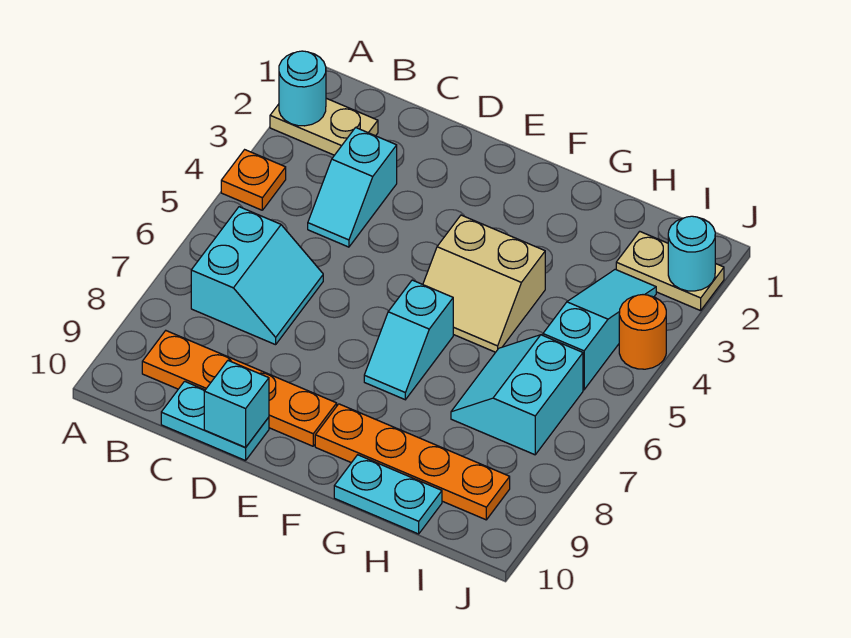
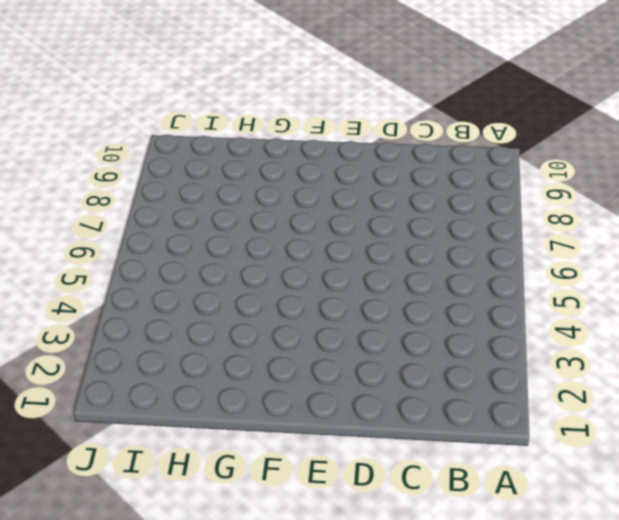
none -> tan 1x2 plate [270,98,378,155]
none -> orange 1x1 plate [221,150,286,210]
none -> cyan 2x2 slope [191,207,323,345]

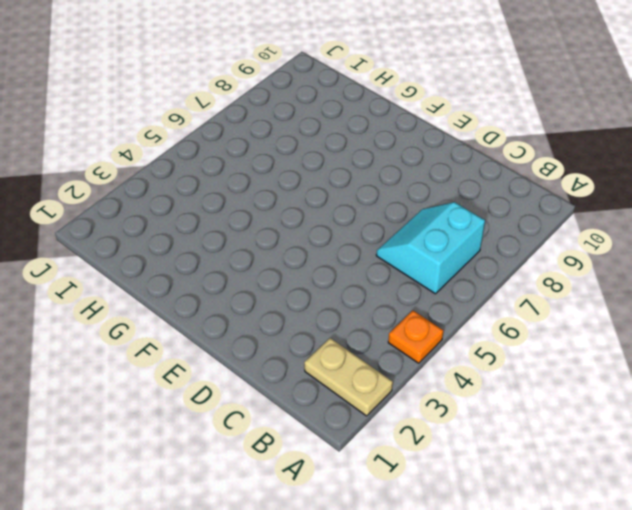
none -> orange 1x4 plate [142,331,337,446]
none -> cyan 1x2 slope [308,128,397,247]
none -> cyan 1x2 plate [161,381,269,461]

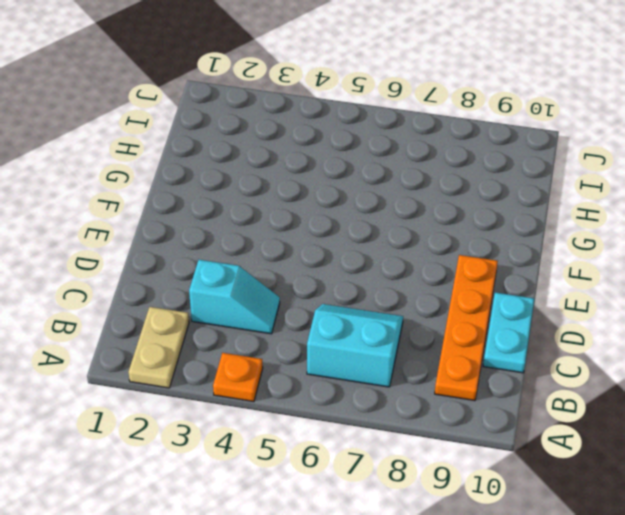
none -> tan 2x2 slope [423,215,545,352]
none -> cyan 1x2 slope [364,280,453,400]
none -> orange 1x4 plate [315,404,510,520]

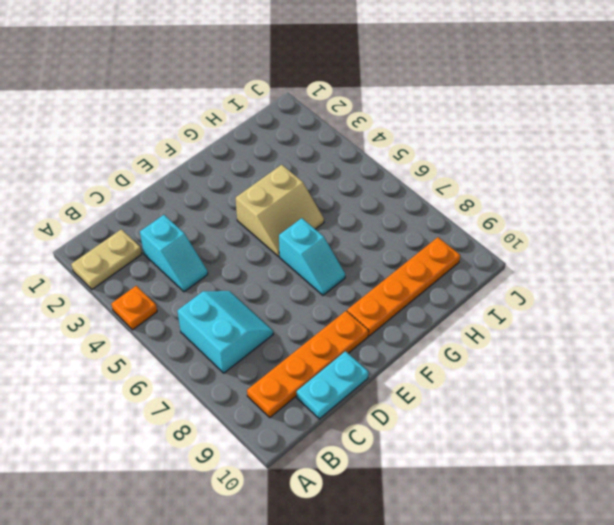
none -> cyan 1x2 plate [334,455,442,534]
none -> cyan 2x2 slope [451,335,583,455]
none -> tan 1x2 plate [616,231,724,311]

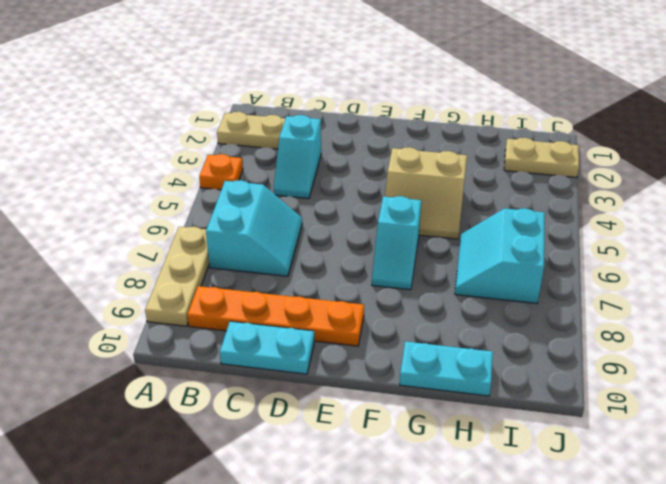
tan 1x3 plate [145,227,209,326] -> none
none -> orange 1x4 plate [315,404,510,520]
none -> cyan 1x3 slope [543,269,656,390]
none -> orange 1x1 round brick [619,295,666,369]

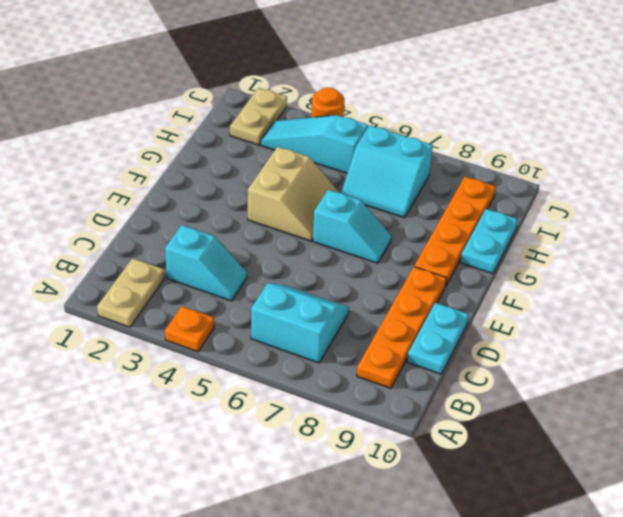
none -> cyan 1x1 round brick [279,51,326,126]
none -> cyan 1x1 brick [204,361,269,448]
none -> cyan 1x1 round brick [668,216,715,291]

